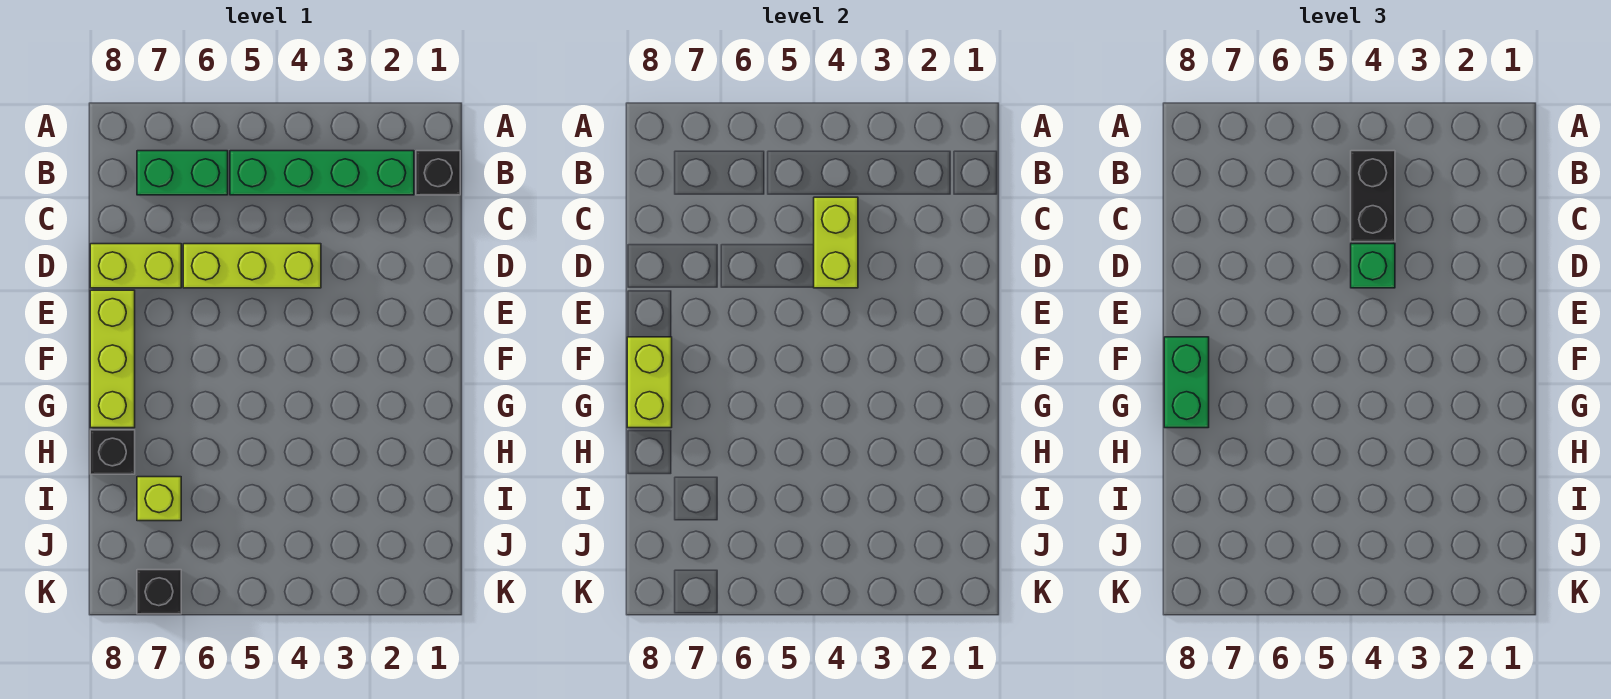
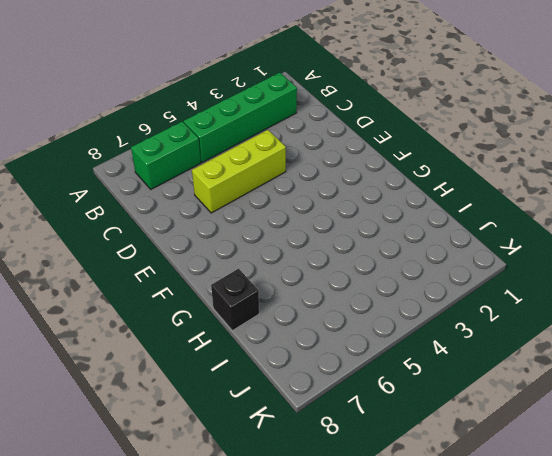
none -> black 1x1 brick [416,151,460,195]
none -> lime 1x2 brick [90,244,181,288]
none -> lime 1x3 brick [90,290,135,428]

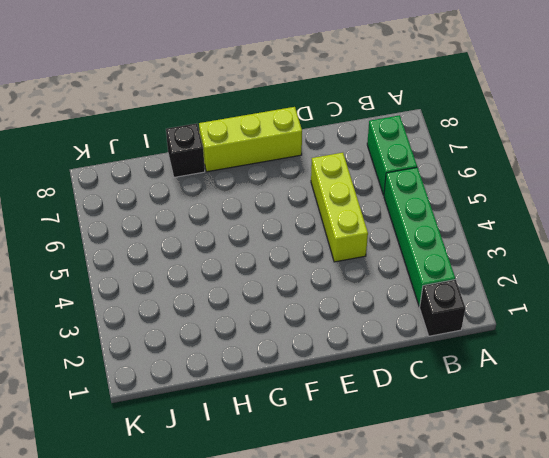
none -> lime 1x2 brick [90,244,181,288]
none -> lime 1x1 brick [137,477,181,521]
none -> black 1x1 brick [137,570,181,614]

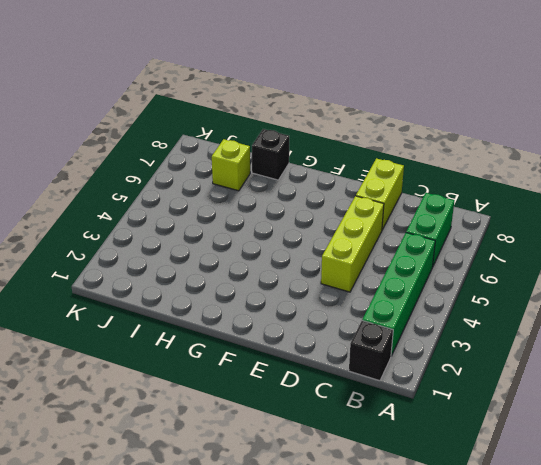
none -> lime 1x3 brick [90,290,135,428]
none -> black 1x1 brick [137,570,181,614]
none -> lime 1x2 brick [814,197,858,288]

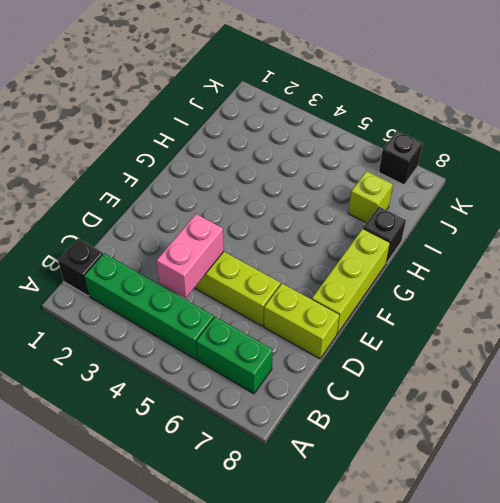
pink 1x2 brick [157,214,224,298] -> lime 1x2 brick [814,197,858,288]
none -> lime 1x2 brick [627,337,672,428]
none -> black 1x2 brick [1351,151,1395,242]
none -> green 1x1 brick [1351,244,1395,288]

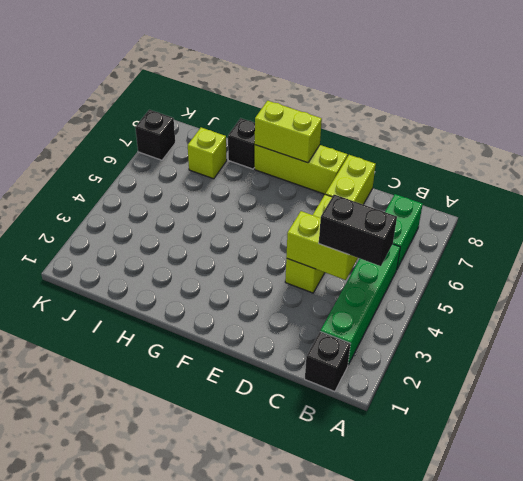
none -> green 1x1 brick [1351,244,1395,288]
none -> green 1x2 brick [1164,337,1209,428]

